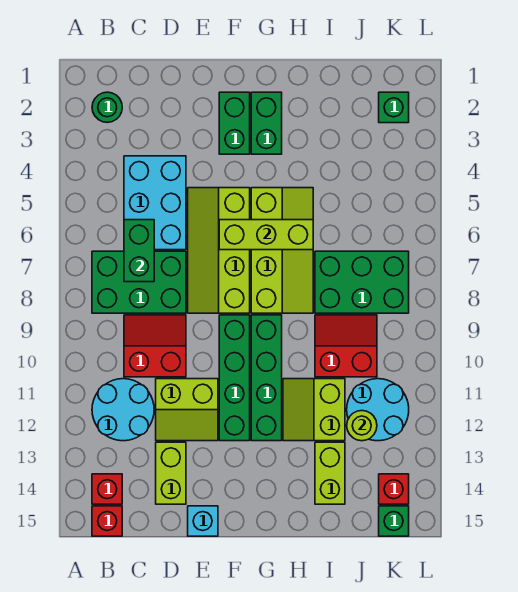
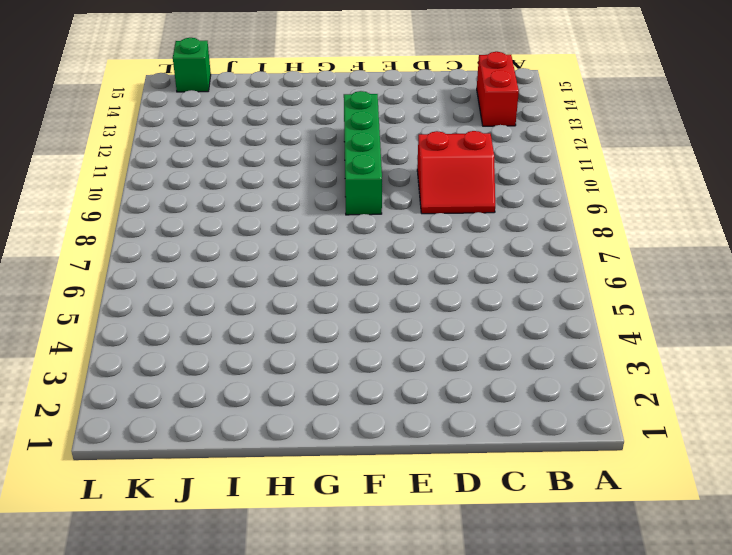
red 1x2 brick [477,52,519,126] -> red 1x1 brick [92,474,122,504]
none -> green 1x1 round brick [92,92,122,122]
none -> green 2x3 brick [92,251,186,313]
none -> cyan 2x2 round brick [92,379,154,441]

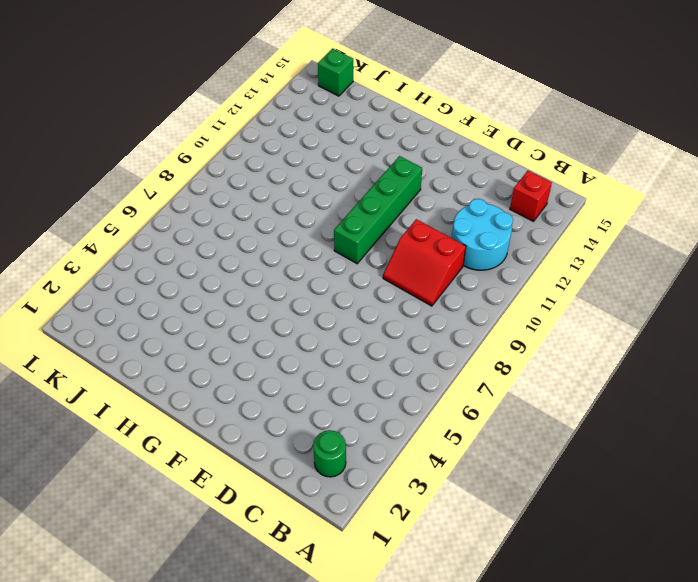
none -> green 2x3 brick [92,251,186,313]
none -> red 1x1 brick [92,506,122,536]
none -> cyan 2x3 brick [124,156,186,250]

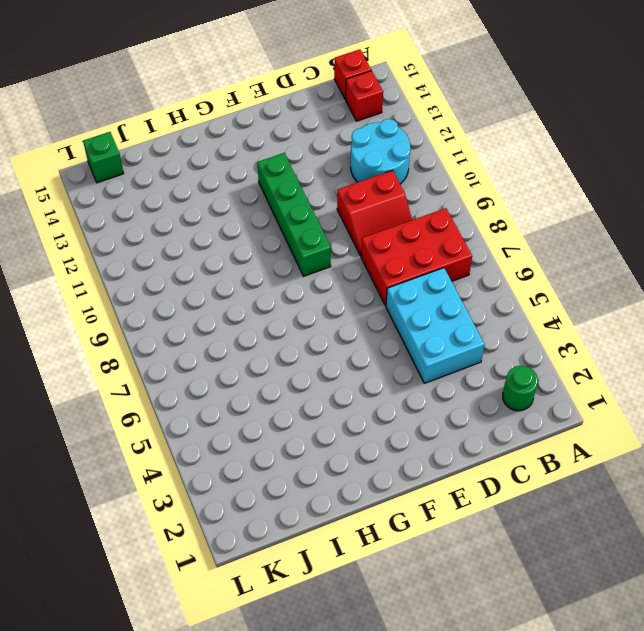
red 2x3 brick [361,208,472,306] -> green 2x3 brick [92,251,186,313]
none -> lime 2x2 slope [156,379,218,441]
none -> lime 1x2 brick [156,442,186,504]
none -> lime 2x4 slope [188,188,250,313]

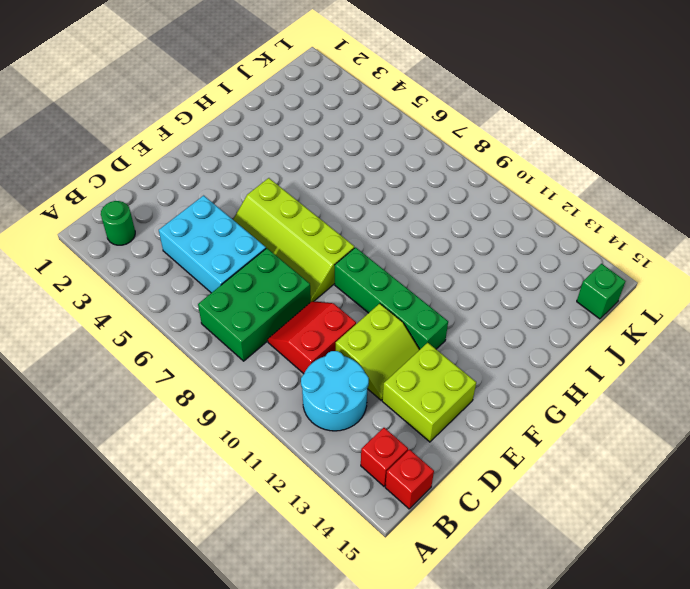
lime 2x2 brick [382,343,476,442] -> lime 1x2 brick [156,442,186,504]
none -> cyan 1x1 brick [188,506,218,536]
none -> green 1x2 brick [219,92,250,154]
none -> green 1x2 brick [251,92,282,154]

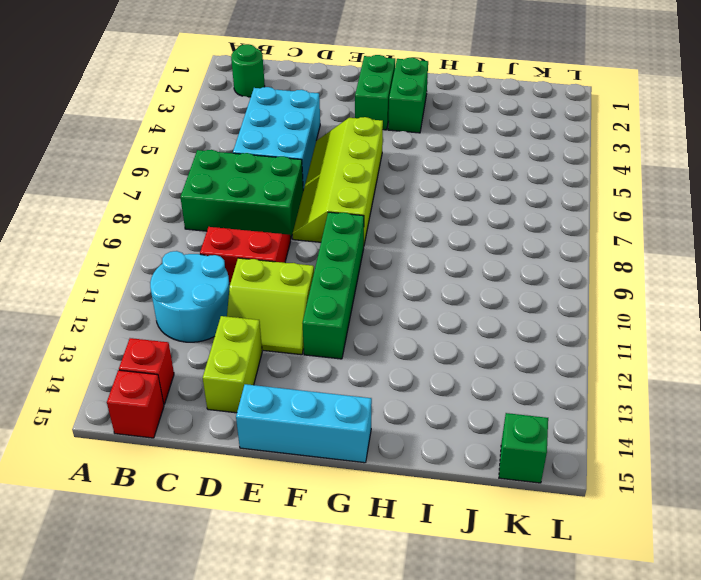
cyan 1x3 brick [236,384,372,463] -> cyan 1x1 brick [188,506,218,536]
none -> lime 2x4 slope [251,188,313,313]
none -> green 1x4 brick [251,315,282,441]
none -> lime 2x2 slope [283,379,345,441]

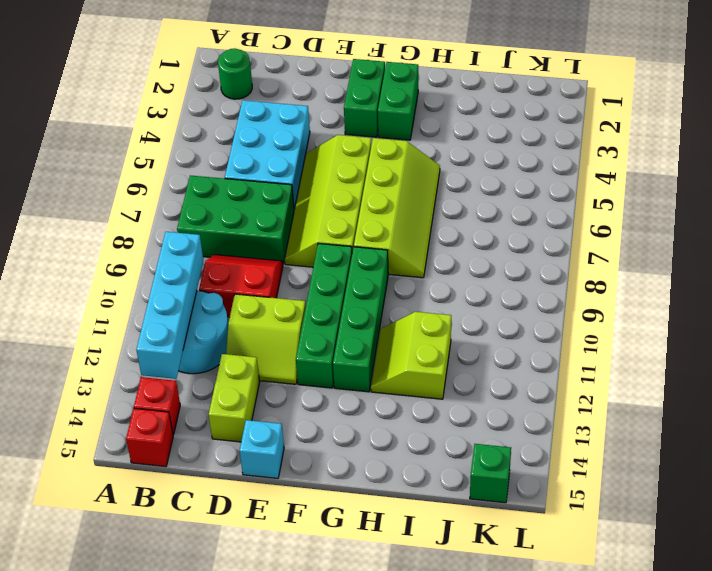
cyan 1x4 brick [136,232,203,379] -> none
none -> green 2x3 brick [315,251,409,313]
none -> red 2x2 slope [315,315,377,377]
none -> lime 1x2 brick [315,442,345,504]

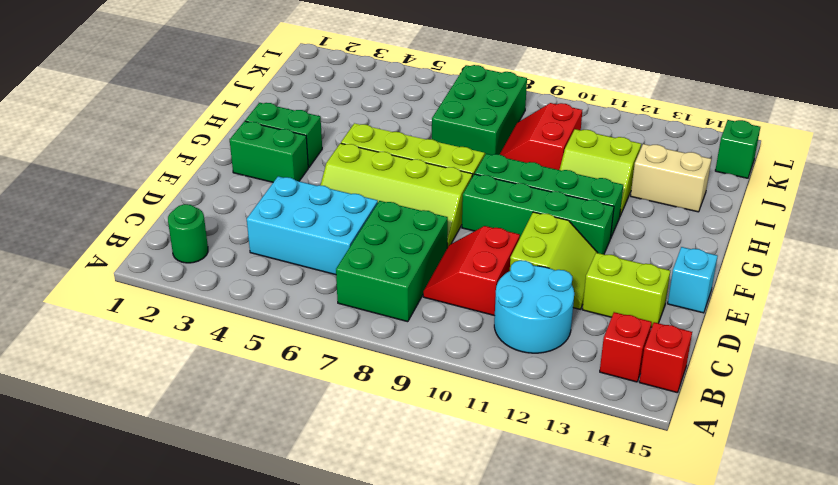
tan 1x2 brick [631,144,711,212] -> lime 1x2 brick [315,442,345,504]
none -> cyan 2x2 round brick [347,379,409,441]
none -> green 1x1 brick [379,92,409,123]
none -> red 1x1 brick [379,474,409,504]

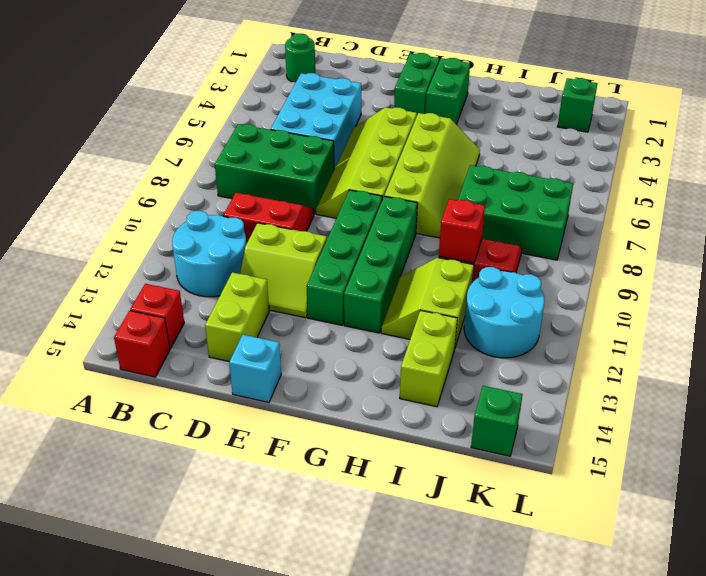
red 1x1 brick [439,199,485,263] -> red 1x1 brick moved to [379,474,409,504]
none -> green 1x2 brick [124,220,154,282]
none -> lime 1x3 brick [219,220,313,250]
none -> lime 1x1 round brick [347,411,377,441]

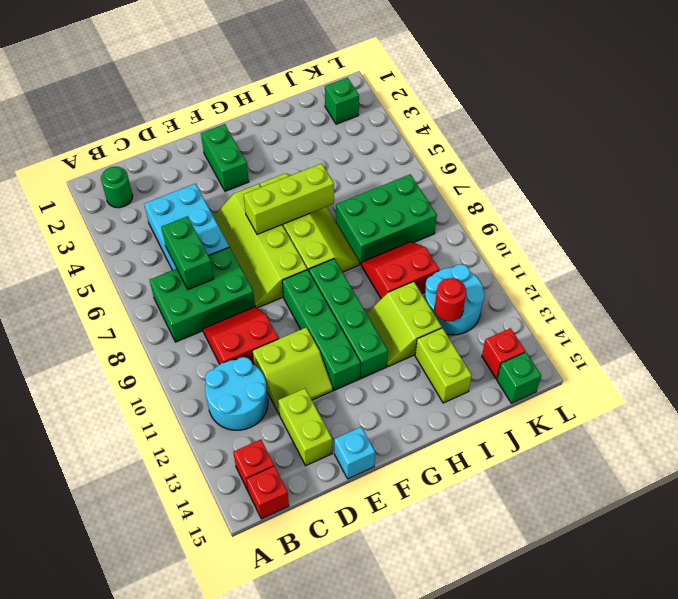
red 1x1 round brick [435,278,466,321] -> lime 1x1 round brick [347,411,377,441]
none -> green 1x2 brick [251,92,282,154]

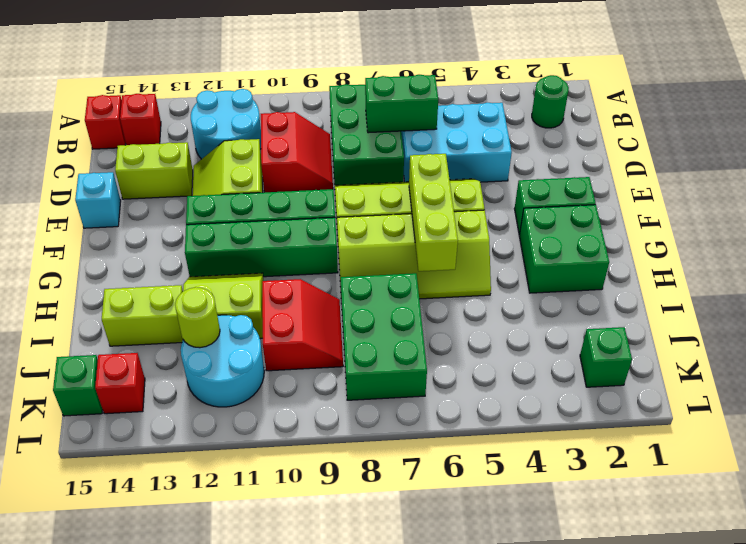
green 2x2 brick [519,205,609,293] -> green 1x2 brick [251,92,282,154]

